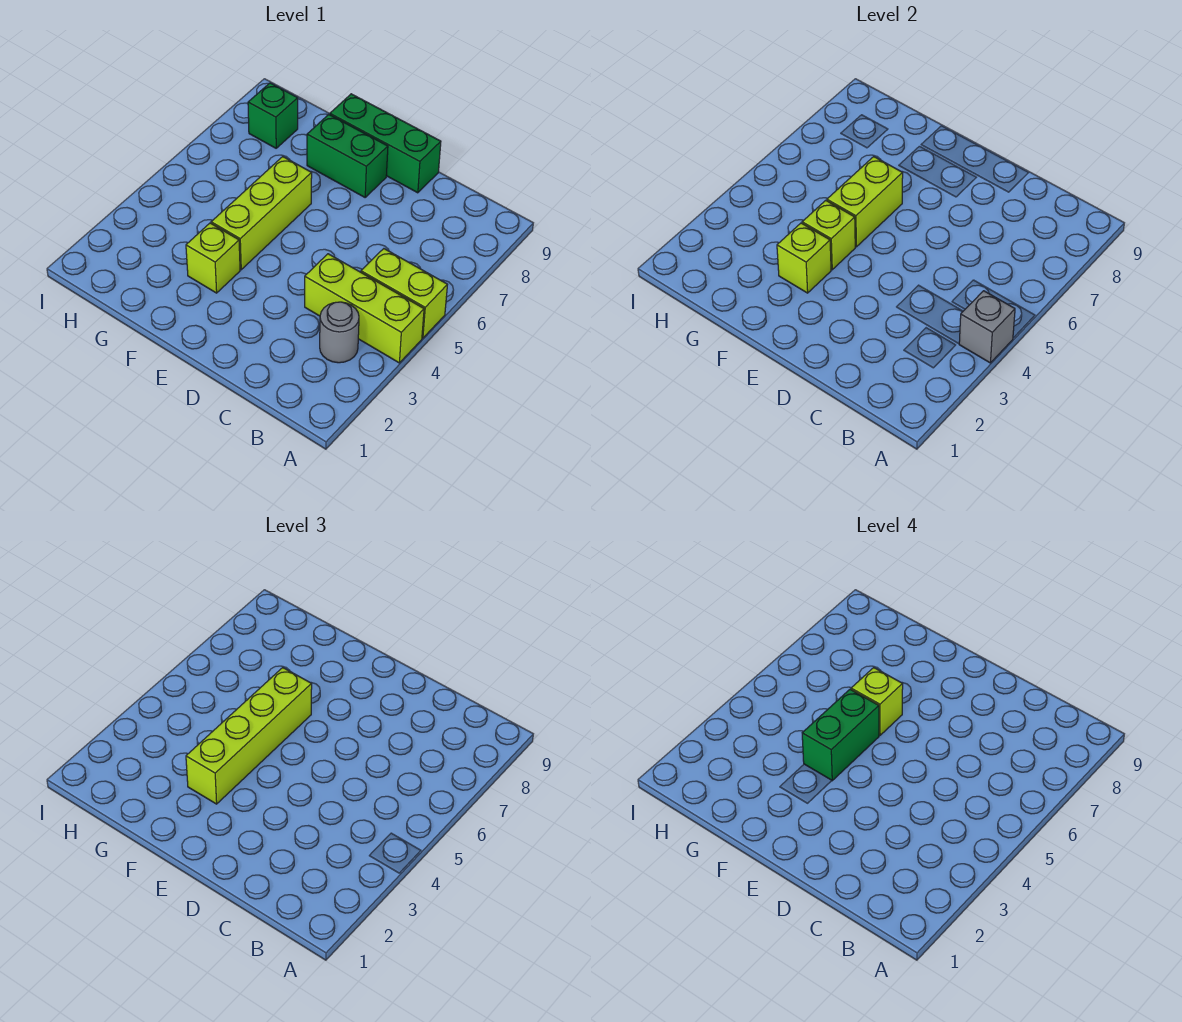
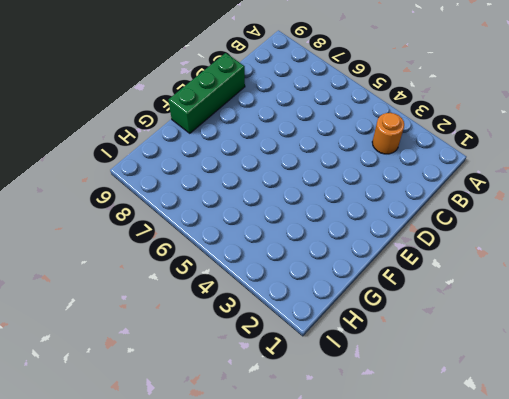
orange 1x1 round brick [372,113,404,154] -> grey 1x1 round brick [320,302,359,363]
none -> lime 1x3 brick [305,254,424,363]
none -> lime 1x2 brick [361,249,447,338]
none -> green 1x2 brick [307,115,388,197]

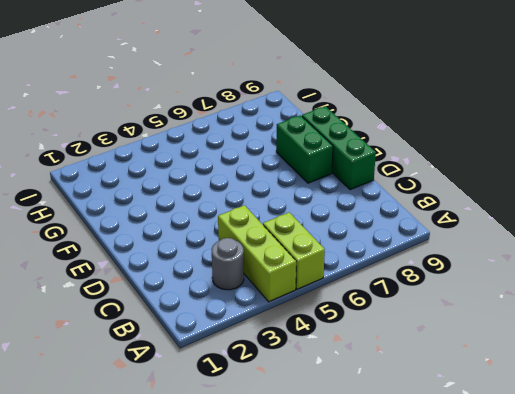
none -> lime 1x1 brick [186,223,240,293]
none -> lime 1x3 brick [211,157,312,270]
none -> green 1x1 brick [248,83,298,148]

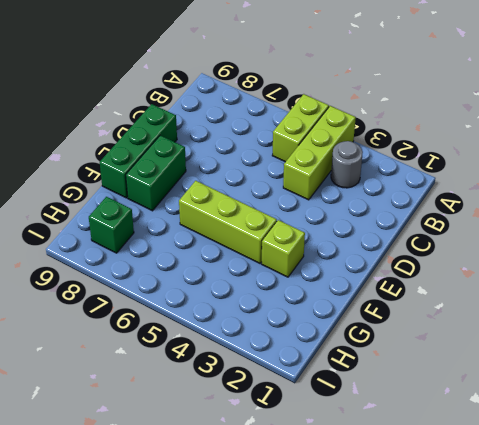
none -> grey 1x1 brick [959,291,1015,363]
none -> lime 1x1 brick [777,223,831,293]
none -> lime 1x1 brick [802,200,855,270]

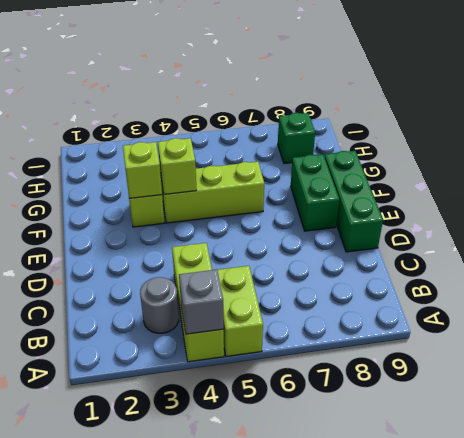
none -> lime 1x2 brick [827,157,903,247]
none -> lime 1x4 brick [186,668,312,804]
none -> green 1x2 brick [802,689,879,781]

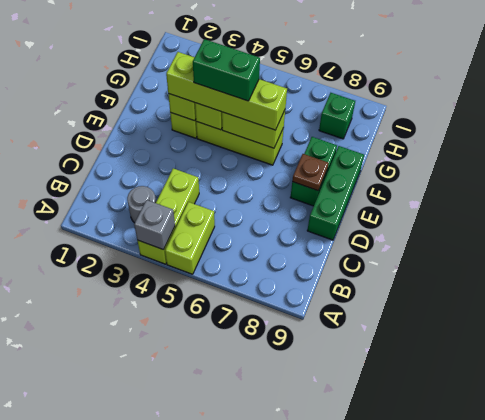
brown 1x1 plate [292,154,329,191] -> none
none -> lime 1x1 brick [851,668,903,735]

